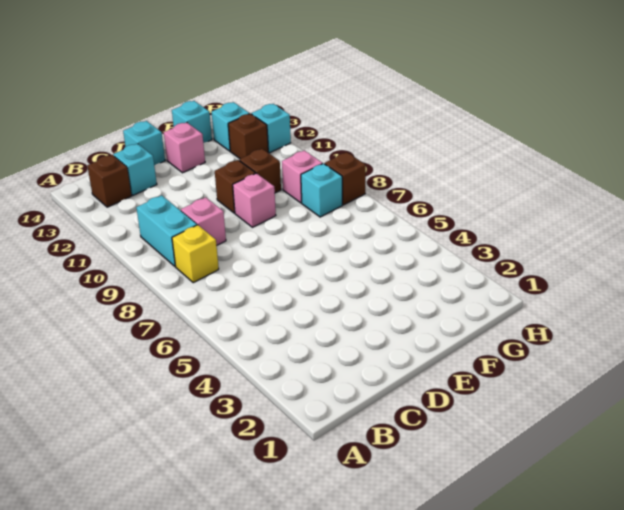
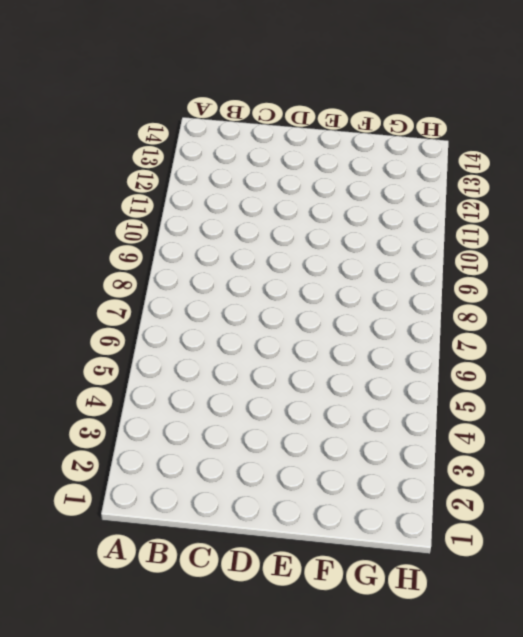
none -> yellow 1x1 brick [172,225,219,283]
none -> cyan 1x2 brick [136,195,197,266]
none -> brown 1x1 brick [87,155,132,207]

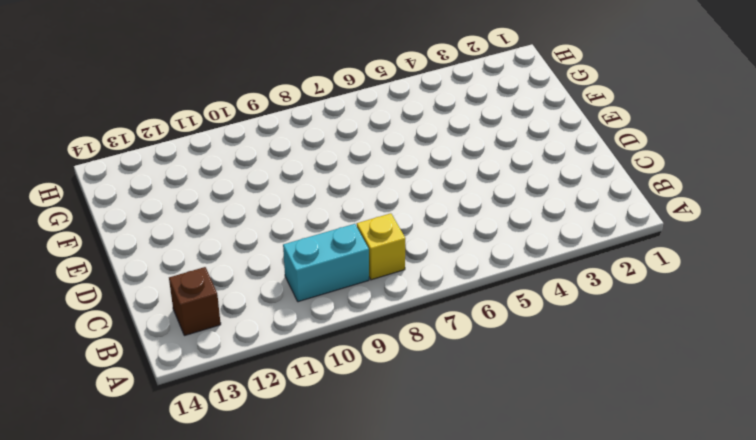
none -> pink 1x1 brick [181,197,226,246]
none -> cyan 1x1 brick [113,144,157,195]
none -> cyan 1x1 brick [123,121,165,166]

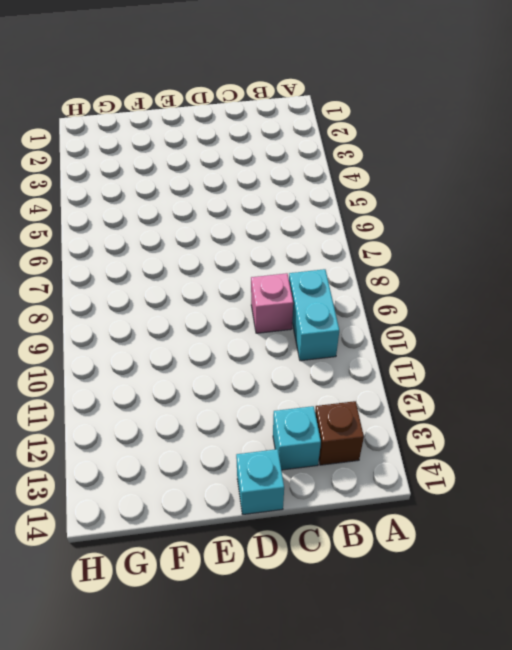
none -> yellow 1x1 brick [172,225,219,283]
none -> pink 1x1 brick [233,173,276,227]
none -> brown 1x1 brick [215,160,256,213]

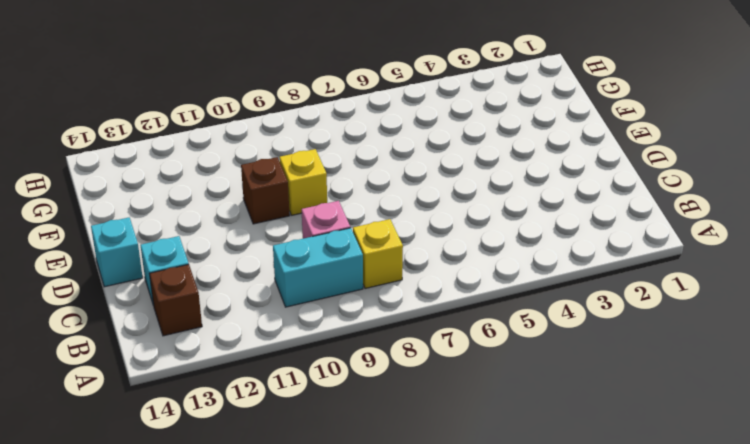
yellow 1x1 brick [279,149,327,215] -> pink 1x1 brick [233,173,276,227]
none -> pink 1x1 brick [164,122,205,173]
none -> brown 1x1 brick [239,149,281,193]
none -> cyan 1x1 brick [172,101,212,143]

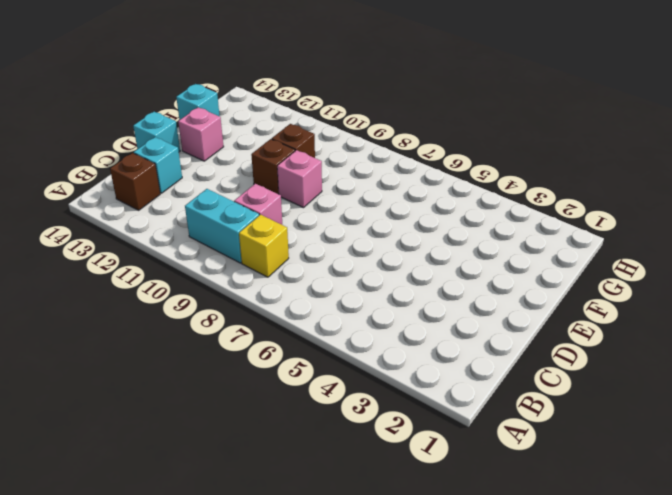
none -> cyan 1x1 brick [301,164,342,217]
none -> pink 1x1 brick [282,150,323,203]
none -> brown 1x1 brick [228,114,268,159]

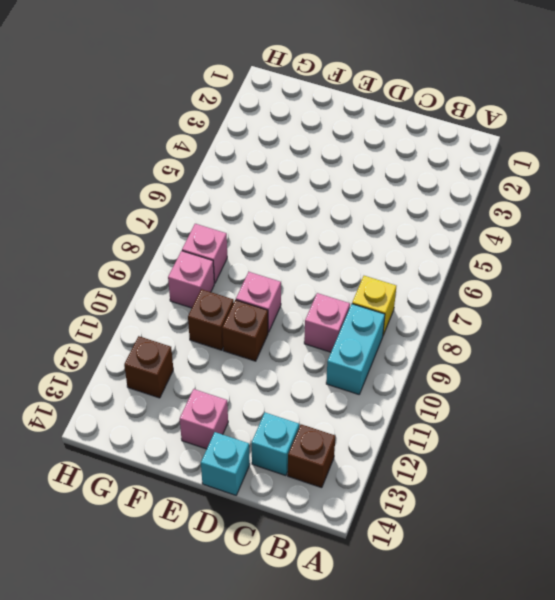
pink 1x1 brick [182,224,227,283] -> cyan 1x1 brick [301,164,342,217]
none -> cyan 1x1 brick [172,101,212,143]
none -> cyan 1x1 brick [212,102,250,151]
none -> brown 1x1 brick [325,152,366,205]

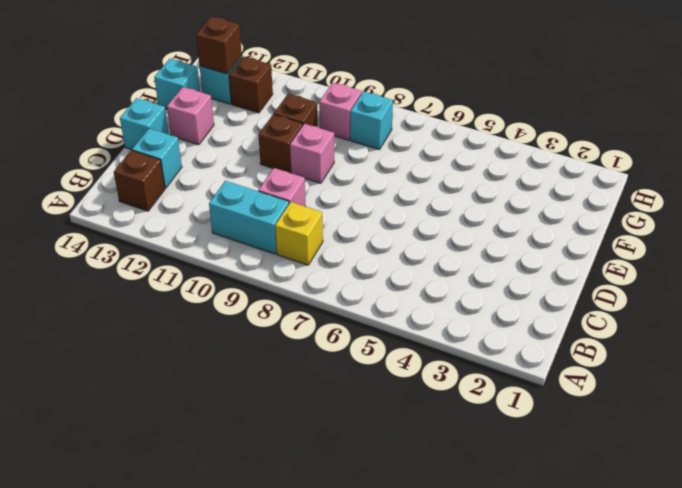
brown 1x1 brick [196,16,242,74] -> brown 1x1 brick moved to [325,152,366,205]
none -> cyan 1x1 brick [251,104,291,153]

